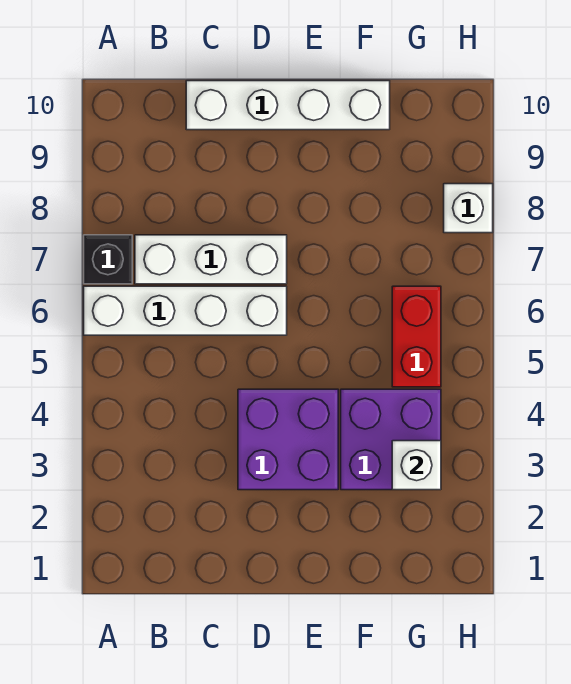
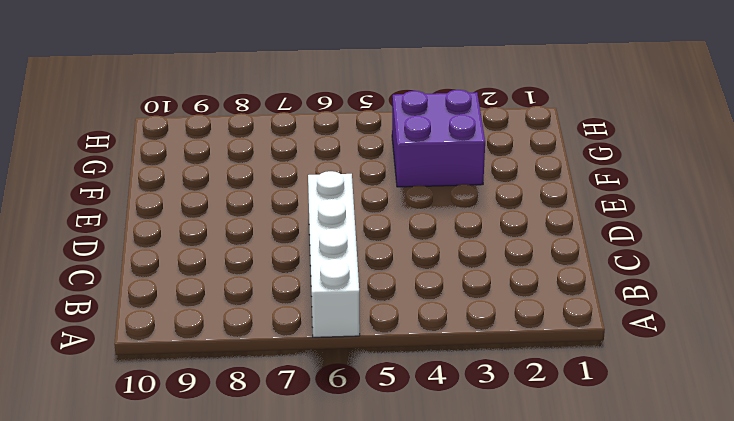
none -> black 1x1 brick [84,235,132,284]
none -> white 1x3 brick [135,235,287,284]

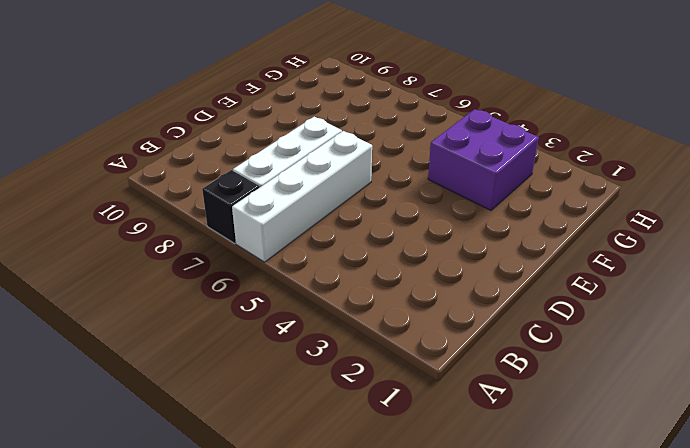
none -> white 1x4 brick [186,81,390,130]
none -> purple 2x2 brick [238,389,338,490]

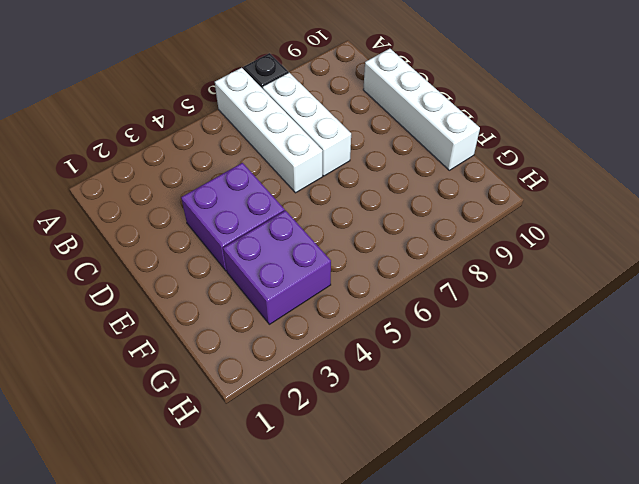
none -> red 1x2 brick [392,286,441,387]
none -> white 1x1 brick [444,184,493,233]

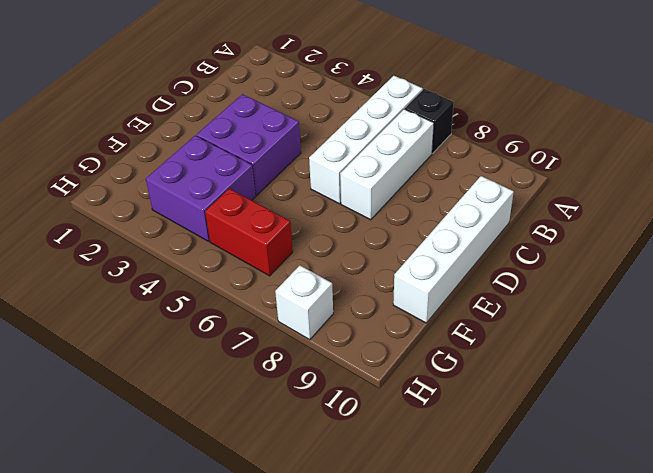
none -> white 1x1 brick [392,441,441,490]

